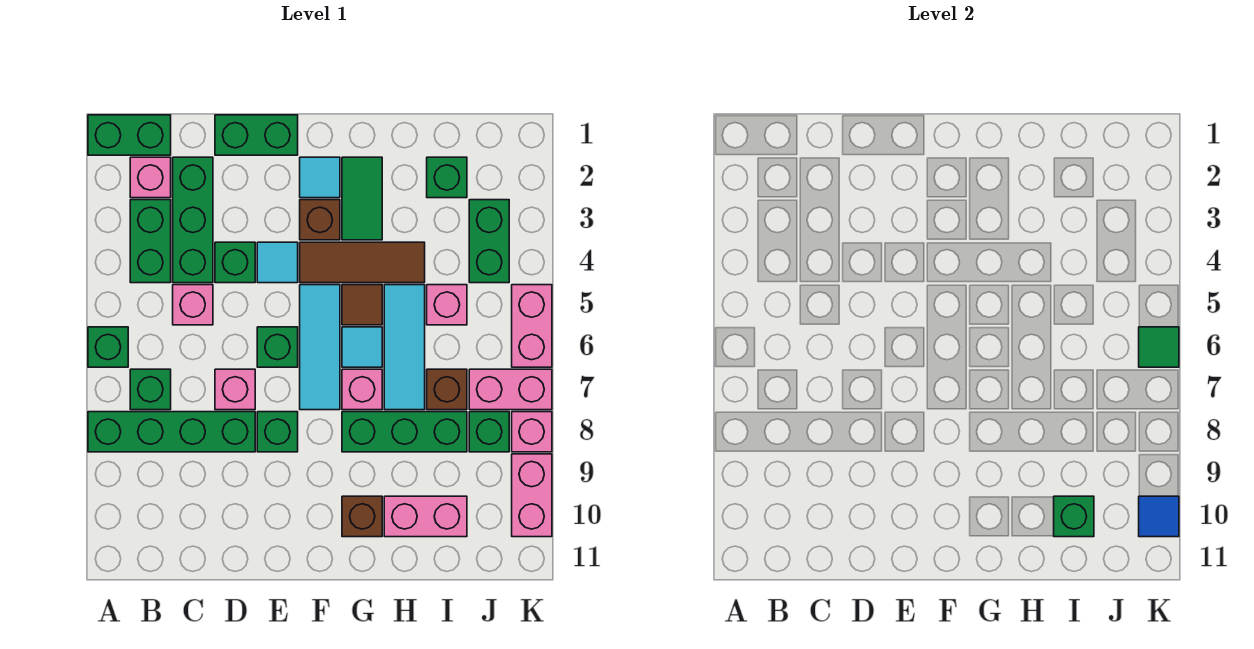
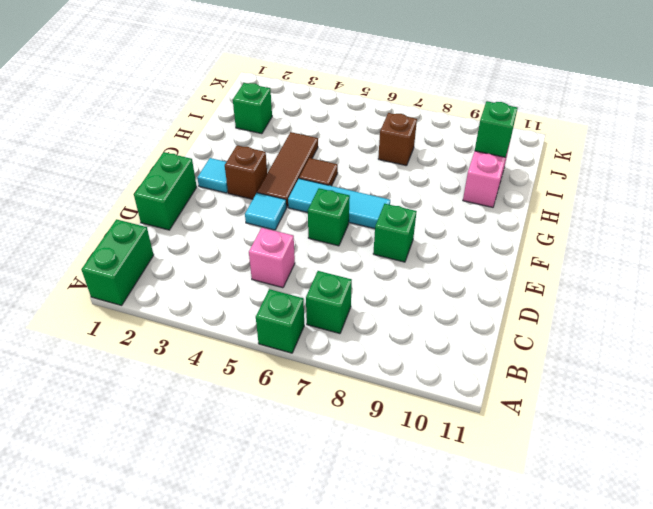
none -> green 1x4 brick [88,412,255,452]
none -> pink 1x1 brick [130,157,171,198]
none -> green 1x2 brick [130,200,171,283]
none -> green 1x3 brick [173,157,213,283]

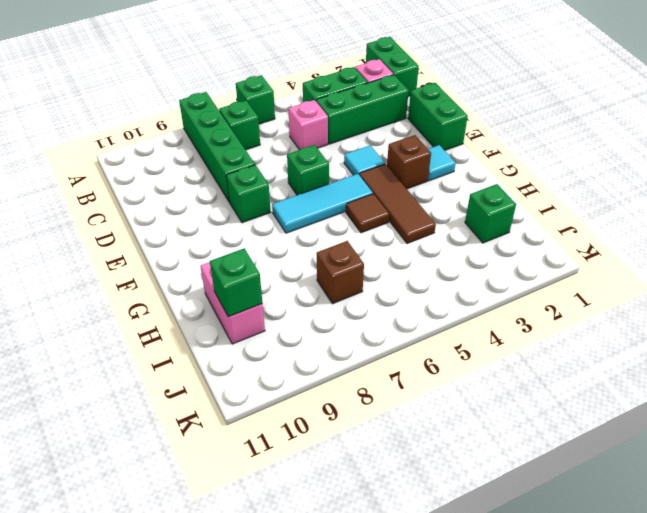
none -> green 1x1 brick [215,242,255,283]
none -> pink 1x1 brick [215,369,255,410]
none -> green 1x2 tile [342,157,382,240]
none -> cyan 1x1 tile [342,327,382,367]

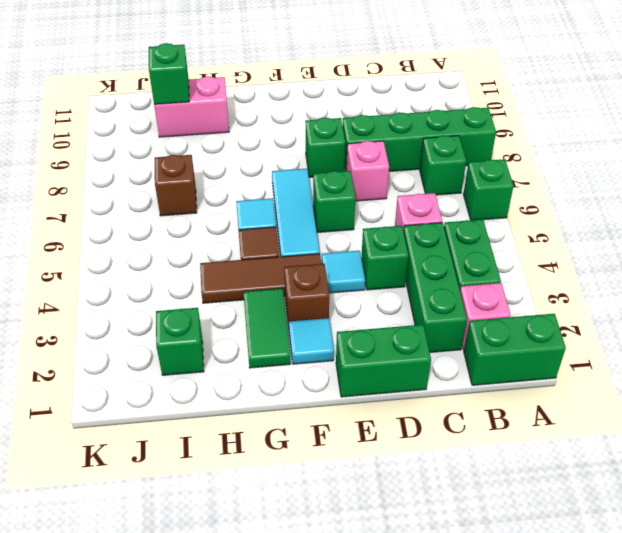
none -> pink 1x1 brick [342,369,382,410]
none -> green 1x3 brick [342,412,467,452]
none -> brown 1x1 brick [342,496,382,537]
none -> cyan 1x3 tile [384,285,425,410]

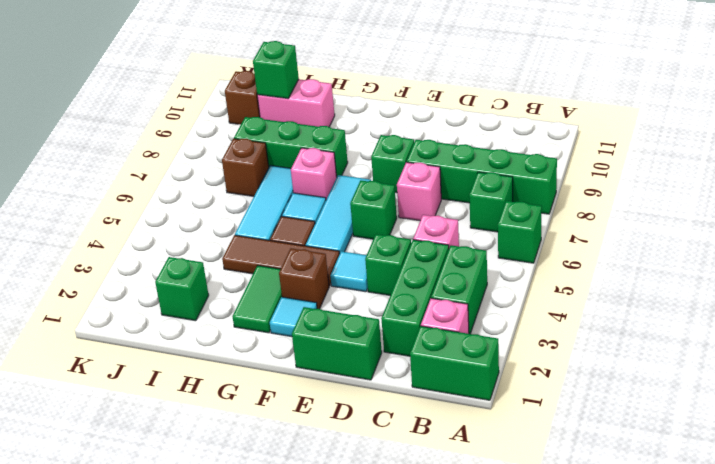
brown 1x1 brick [225,71,260,124] -> brown 1x1 brick moved to [342,496,382,537]
none -> pink 1x1 brick [427,285,467,325]
none -> green 1x2 brick [469,200,509,283]
none -> pink 1x2 brick [469,369,552,410]
none -> green 1x1 brick [469,412,509,452]

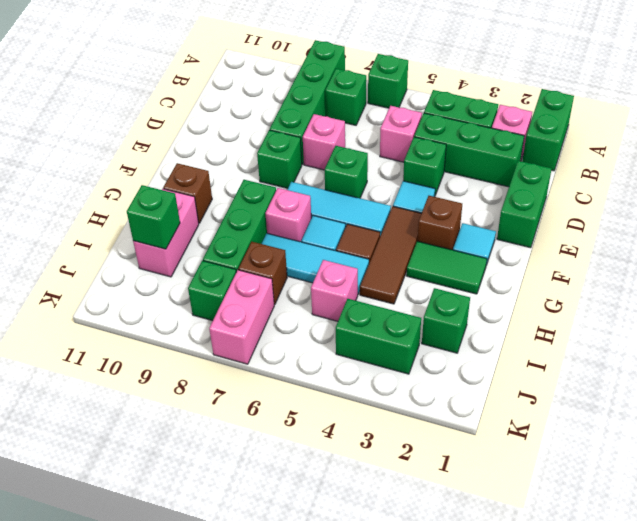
none -> pink 1x2 brick [512,285,552,367]
none -> pink 1x1 brick [512,412,552,452]
none -> pink 1x2 brick [512,454,552,537]
none -> green 1x1 tile [1139,327,1179,367]

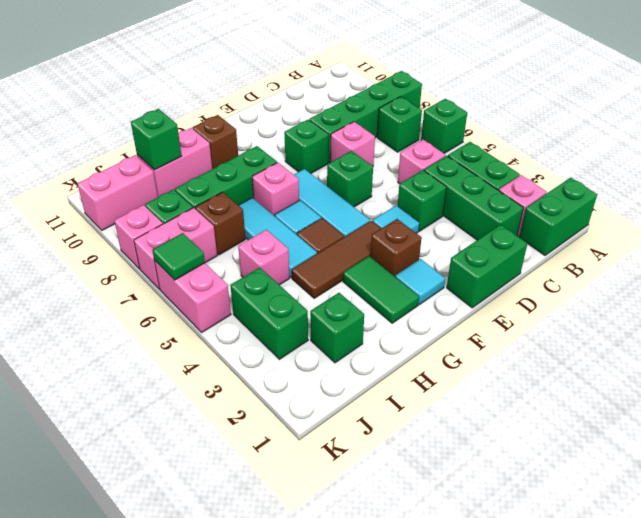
pink 1x2 brick [77,155,158,230] -> pink 1x2 brick turned to [512,454,552,537]
none -> blue 1x1 tile [1139,496,1179,537]

